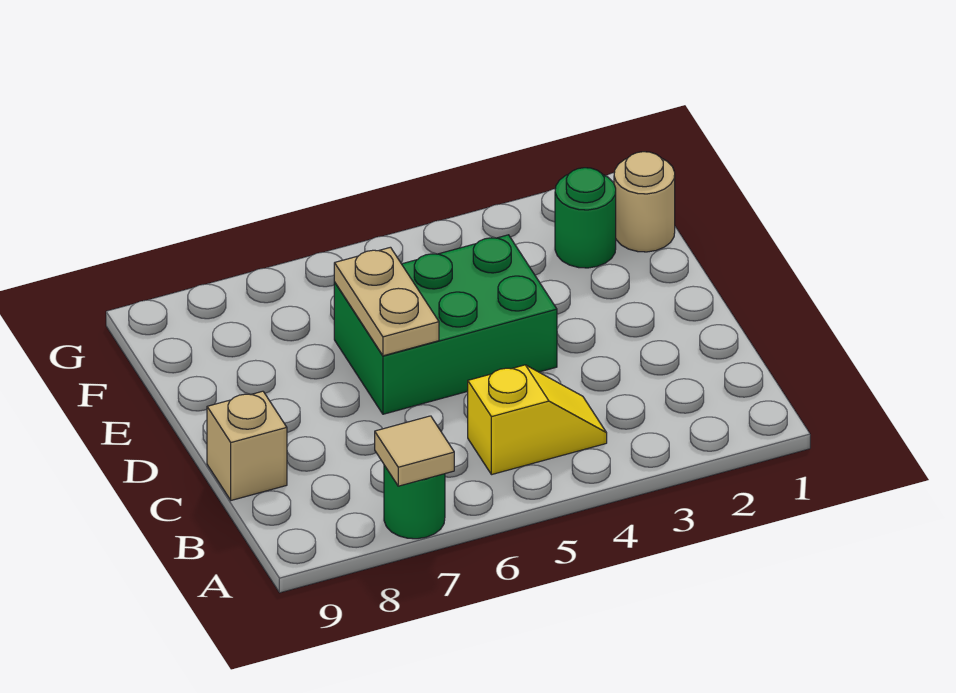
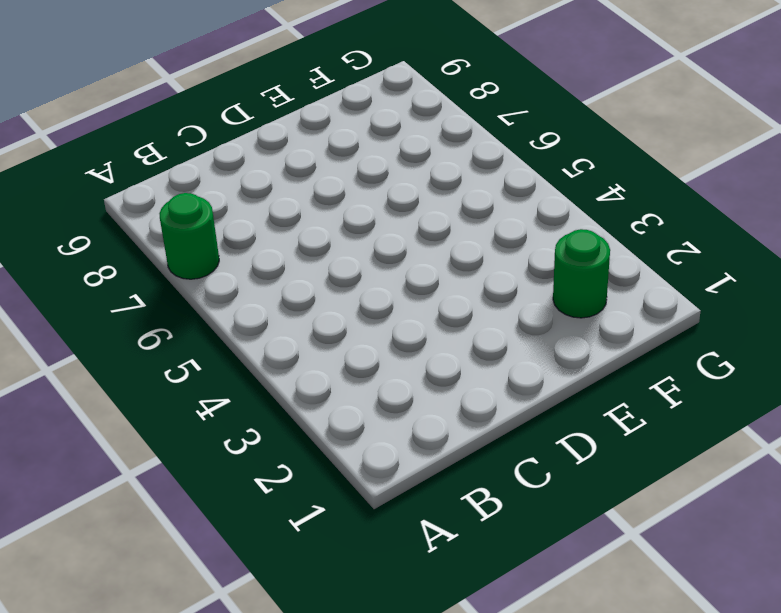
none -> yellow 1x2 slope [468,365,607,475]
none -> tan 1x1 brick [207,391,287,500]

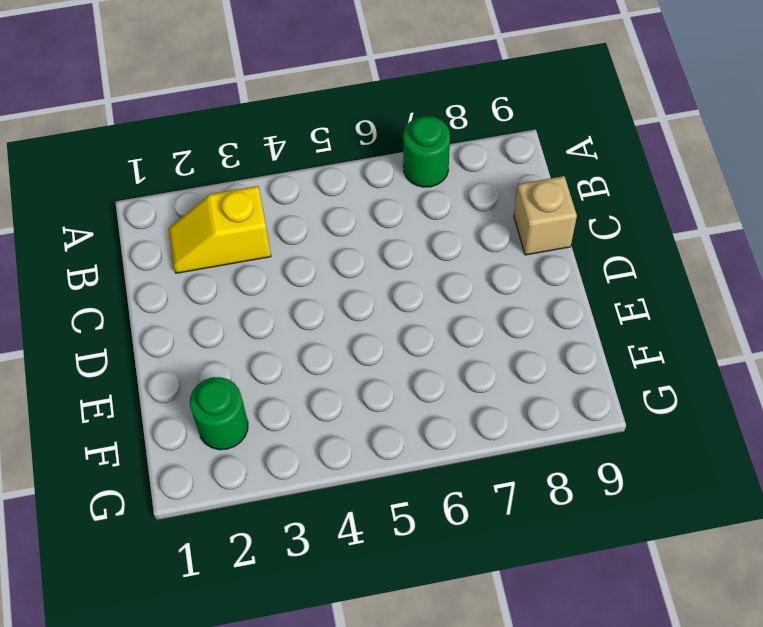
yellow 1x2 slope [169,186,271,273] -> yellow 1x2 slope moved to [468,365,607,475]
none -> green 2x3 brick [334,235,557,414]
none -> tan 1x1 round brick [614,152,675,252]

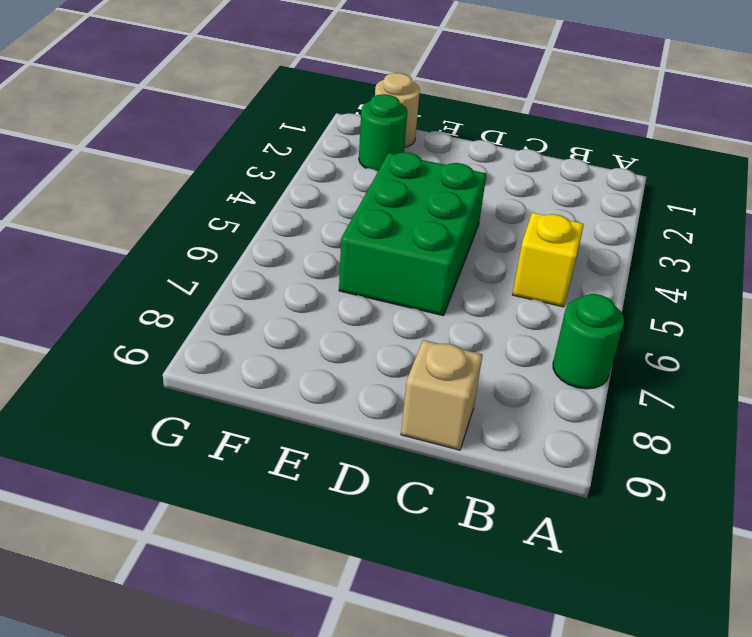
none -> tan 1x1 tile [375,416,454,486]
none -> tan 1x2 plate [334,247,439,356]

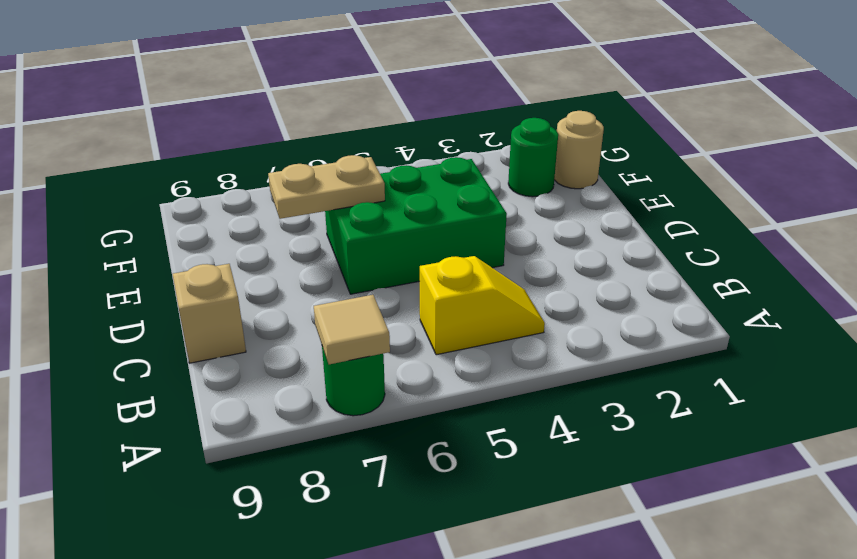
tan 1x2 plate [268,155,385,219] -> tan 1x2 plate turned to [334,247,439,356]

